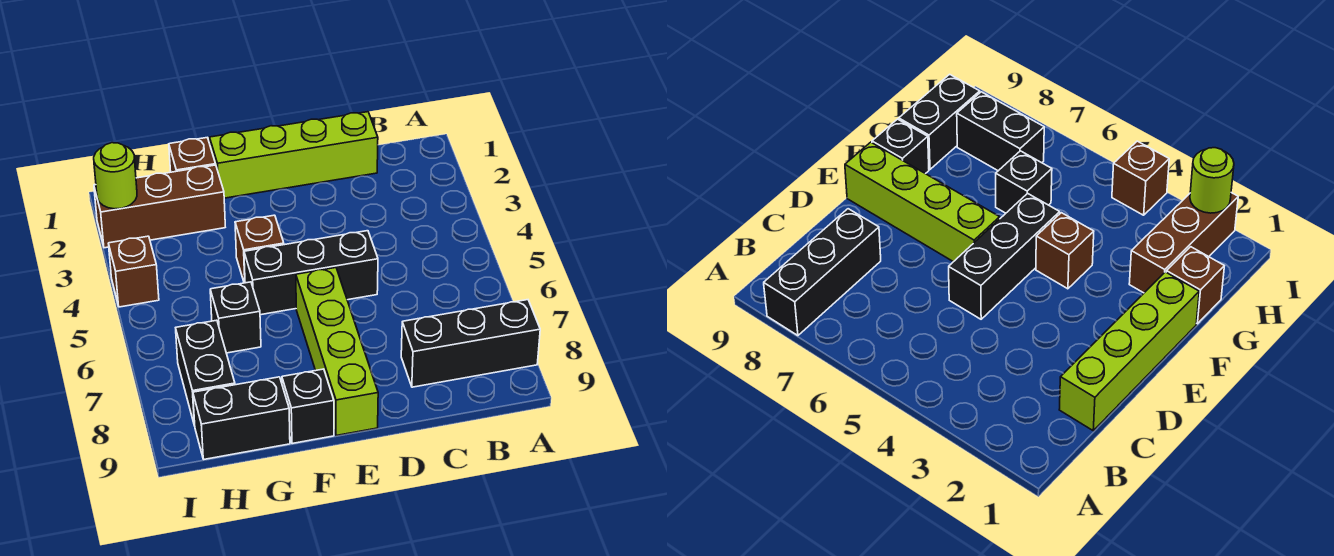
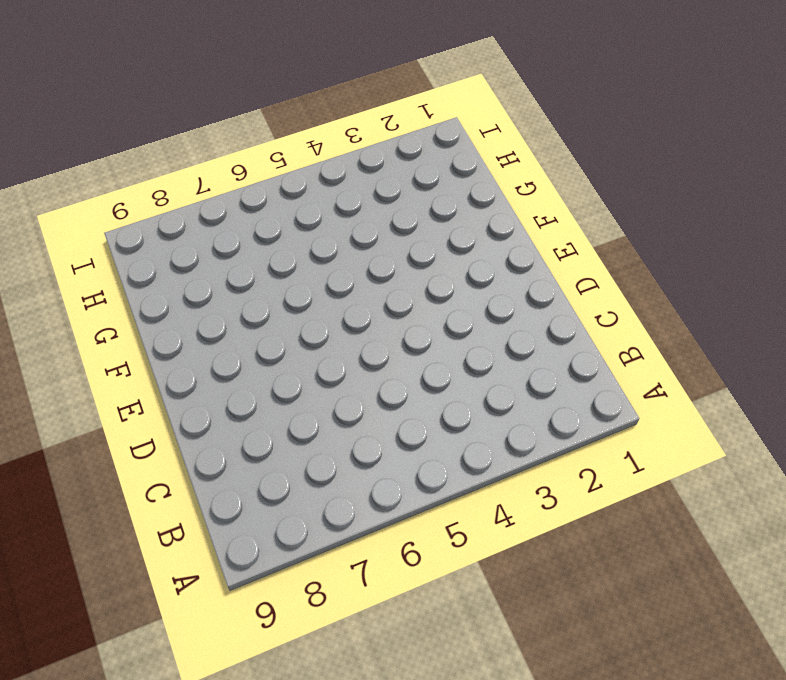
none -> black 1x3 brick [401,300,540,387]
none -> lime 1x4 brick [210,112,378,198]
none -> black 1x3 brick [244,231,378,315]

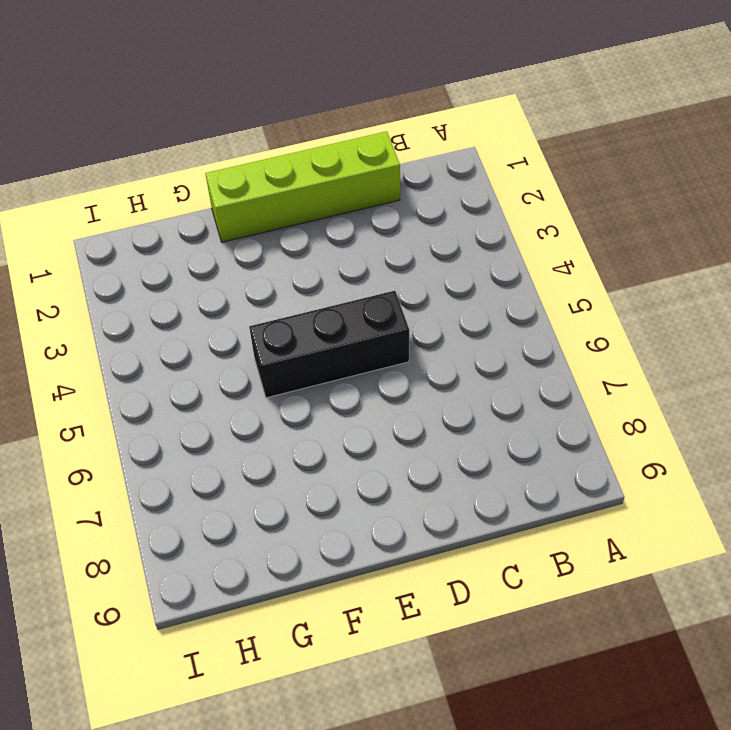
none -> black 1x3 brick [401,300,540,387]
none -> lime 1x4 brick [296,268,378,436]
none -> brown 1x1 brick [235,215,284,283]

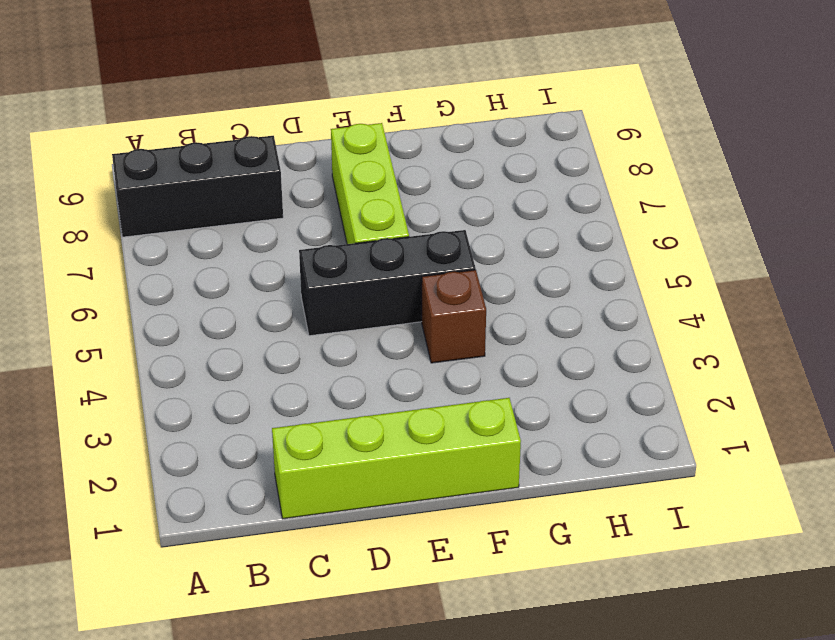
lime 1x3 brick [331,123,409,244] -> lime 1x4 brick [296,268,378,436]
none -> black 1x1 brick [282,369,334,444]
none -> brown 1x1 brick [169,138,216,172]
none -> brown 1x3 brick [94,165,225,248]

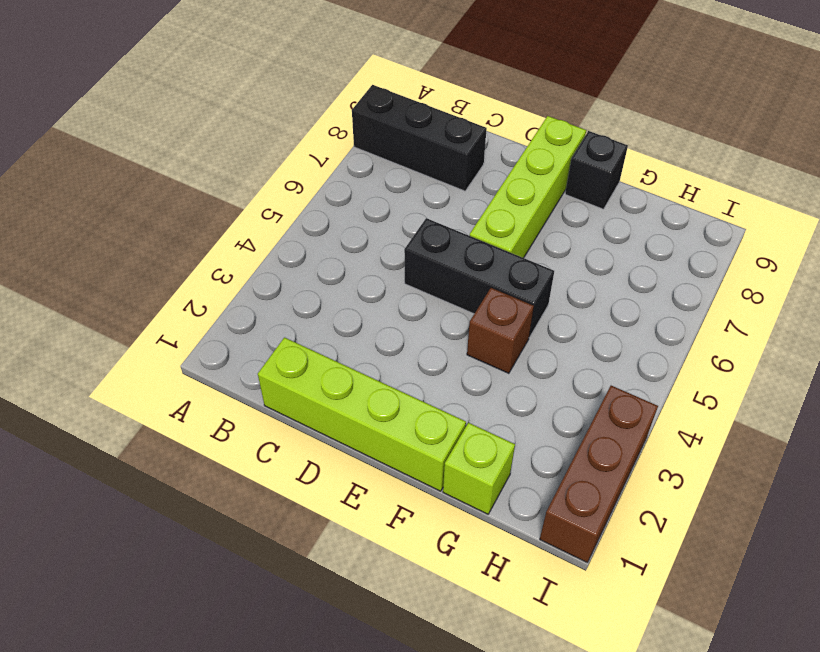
lime 1x1 brick [443,423,515,514] -> brown 1x1 brick [169,138,216,172]
brown 1x3 brick [540,386,658,562] -> brown 1x3 brick turned to [94,165,225,248]
none -> black 1x1 brick [210,282,261,353]
none -> black 1x2 brick [193,377,290,459]
none -> black 1x2 brick [176,320,235,426]

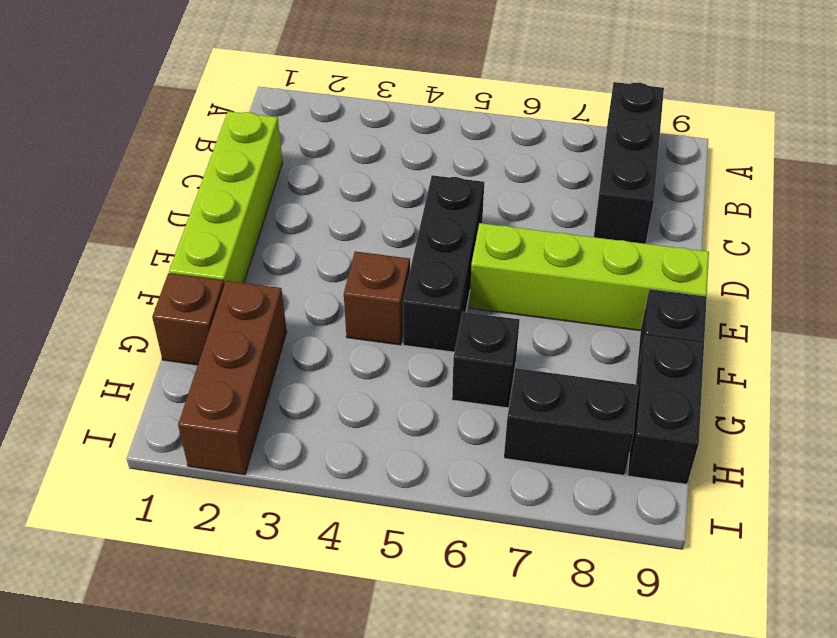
none -> brown 1x1 brick [108,236,159,307]
none -> lime 1x1 round brick [94,143,137,209]

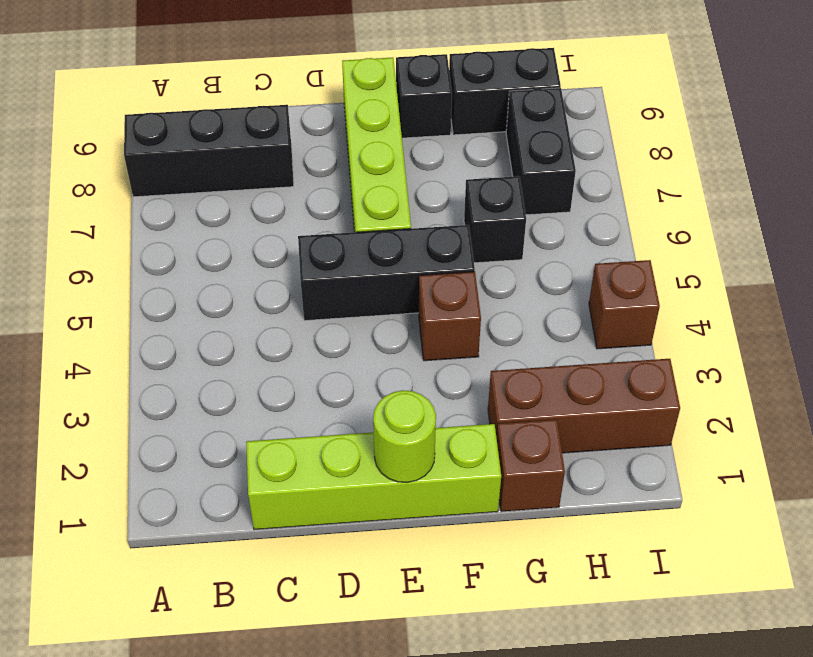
lime 1x1 round brick [373,390,436,482] -> lime 1x1 round brick moved to [94,143,137,209]

